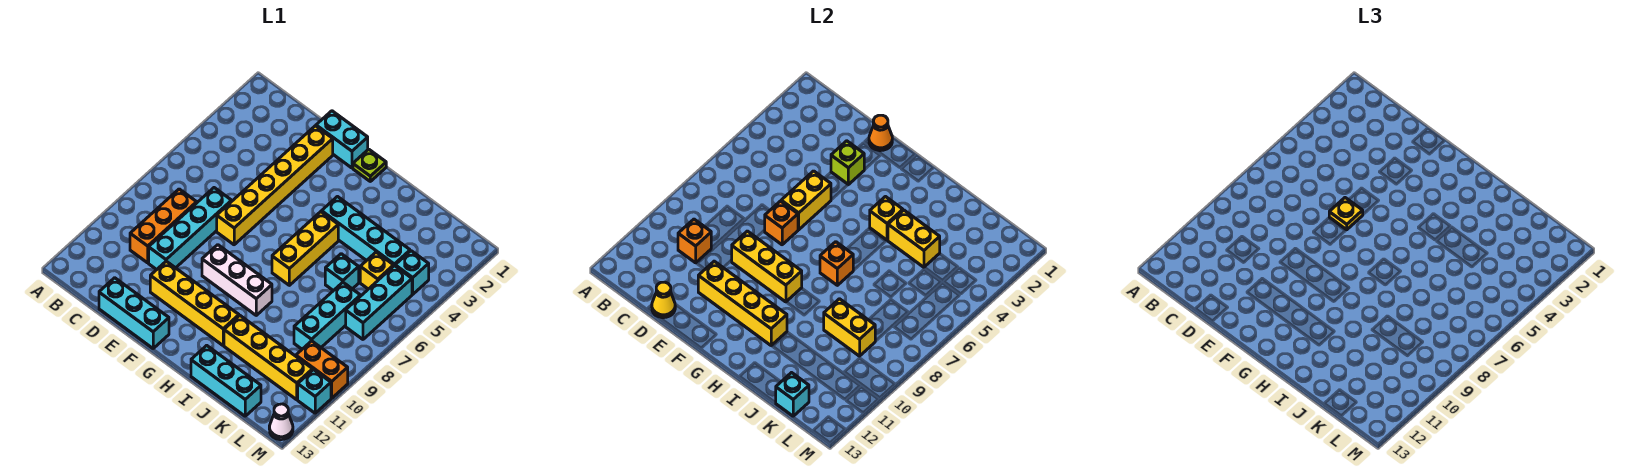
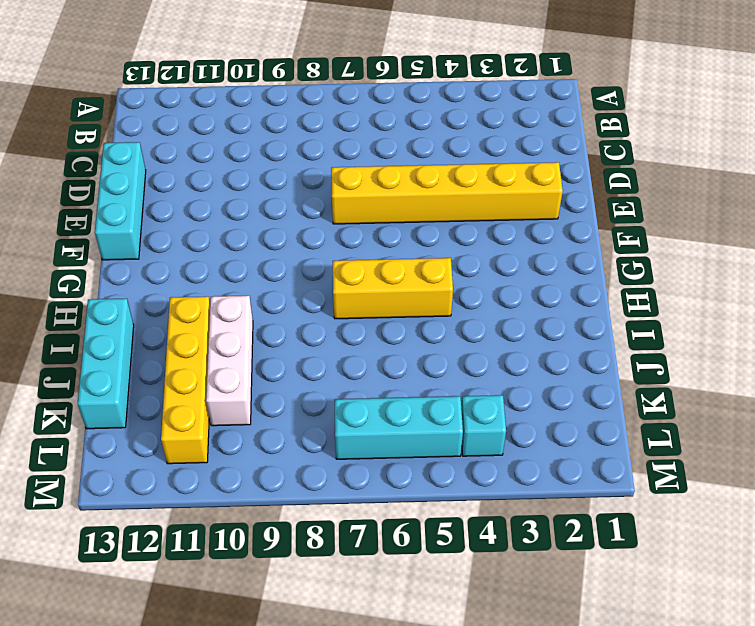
white 1x3 brick [206,296,253,426] -> white 1x3 brick moved to [202,245,272,315]
none -> orange 1x3 brick [130,189,197,263]
none -> cyan 1x4 brick [149,188,232,270]
none -> cyan 1x2 brick [316,111,368,168]
none -> yellow 1x4 brick [150,261,239,345]

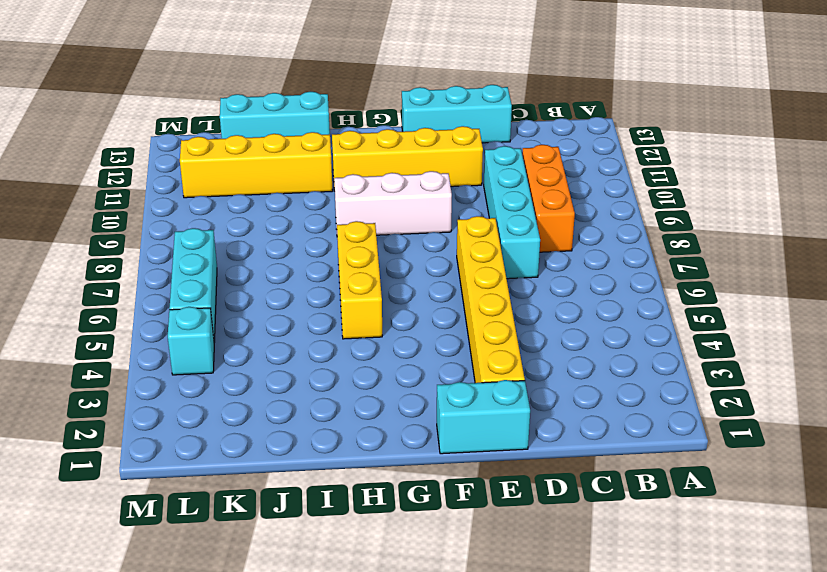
none -> lime 1x1 plate [353,149,386,181]
none -> cyan 1x4 brick [322,197,410,266]
none -> cyan 1x1 brick [325,254,359,291]
none -> yellow 1x1 brick [360,252,394,289]

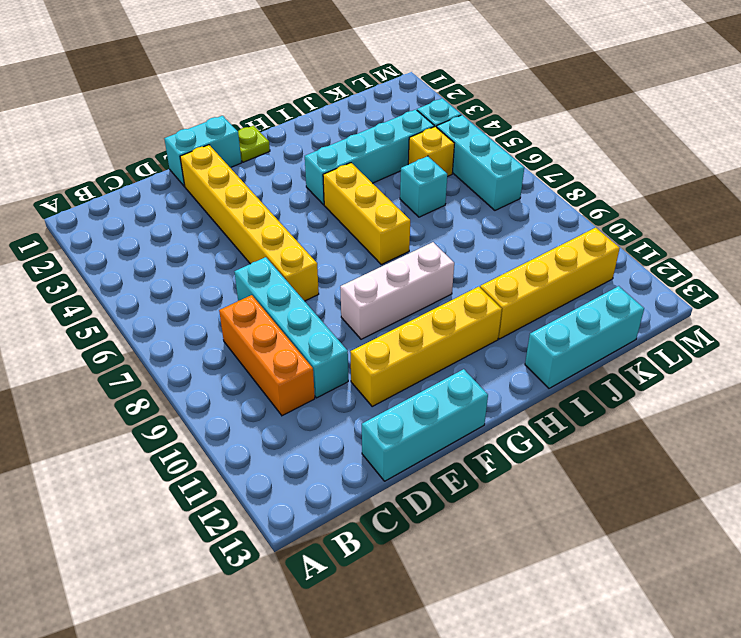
none -> cyan 1x3 brick [294,282,360,349]
none -> orange 1x2 brick [296,341,348,398]
none -> cyan 1x1 brick [298,370,331,413]
none -> white 1x1 cone [269,404,293,440]

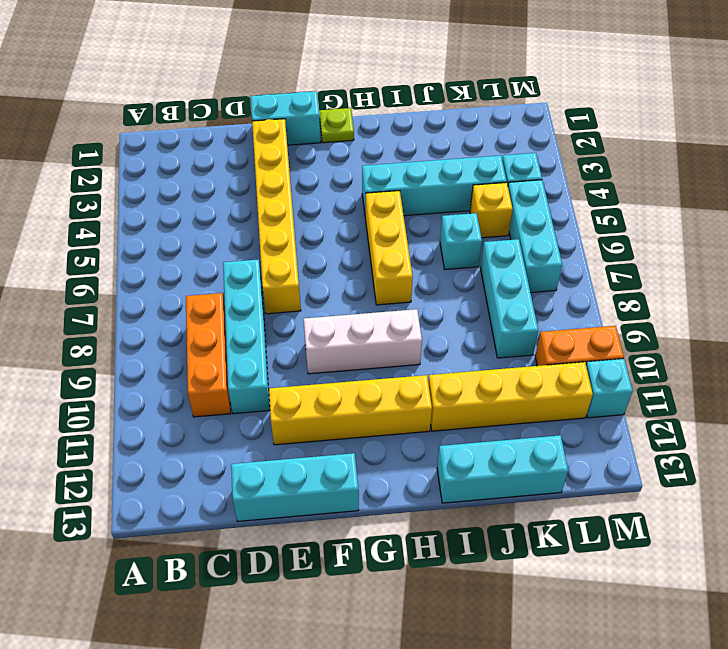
none -> white 1x1 cone [269,404,293,440]
none -> orange 1x1 brick [678,219,711,263]
none -> yellow 1x1 cone [652,282,675,318]
none -> orange 1x1 cone [869,115,892,151]

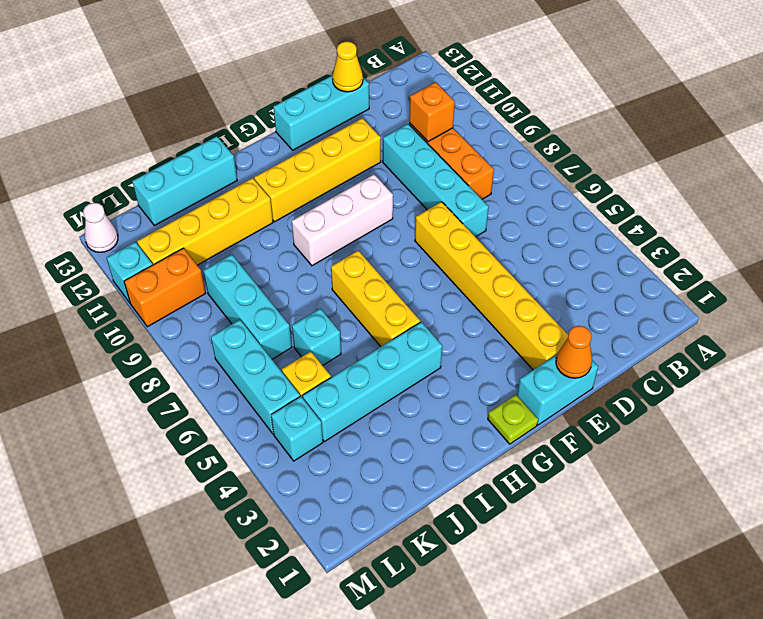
none -> lime 1x1 brick [831,141,864,185]
none -> yellow 1x2 brick [781,171,831,230]
none -> orange 1x1 brick [765,201,798,245]
none -> yellow 1x3 brick [732,231,802,302]

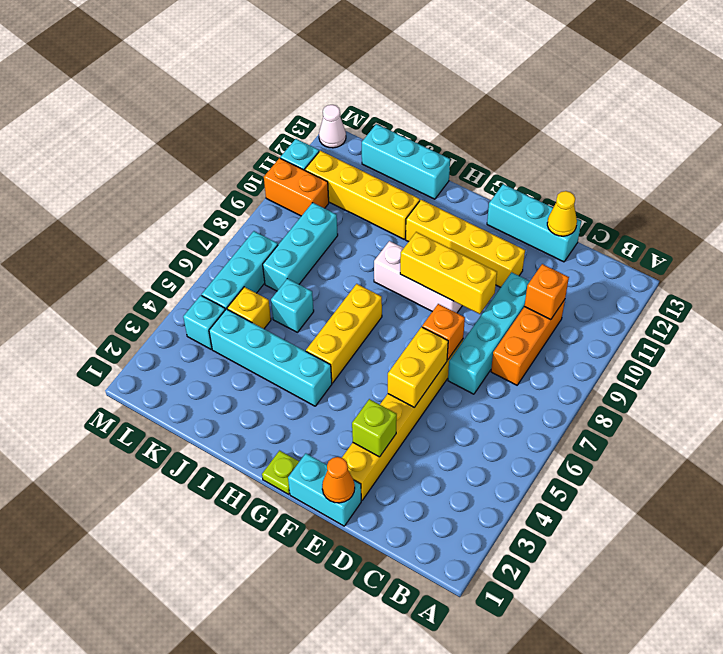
none -> yellow 1x4 brick [698,261,787,345]
none -> yellow 1x1 brick [870,197,903,240]
none -> orange 1x1 brick [820,242,853,285]
none -> yellow 1x2 brick [888,210,940,267]

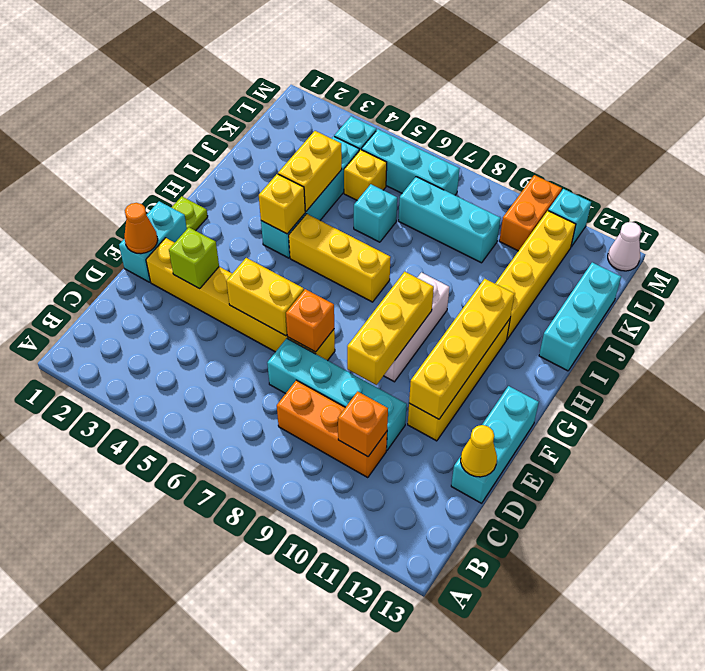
none -> orange 1x1 brick [820,242,853,285]
none -> yellow 1x2 brick [824,299,875,356]
none -> cyan 1x1 brick [776,373,809,416]
none -> yellow 1x1 plate [1329,198,1363,230]

